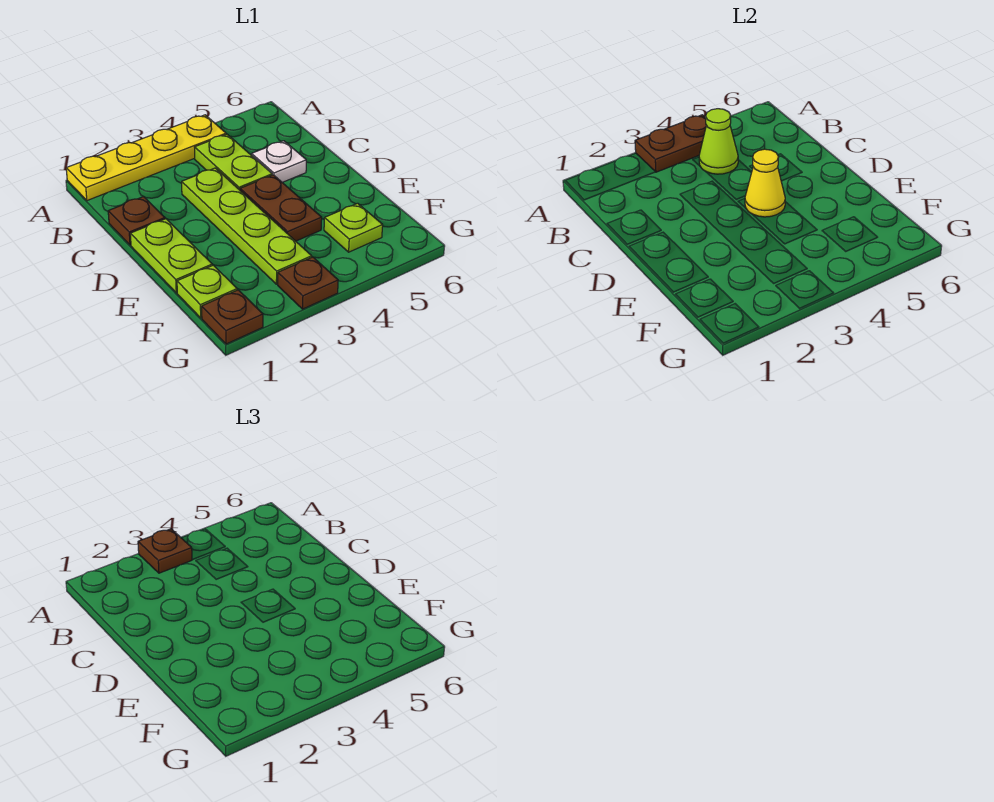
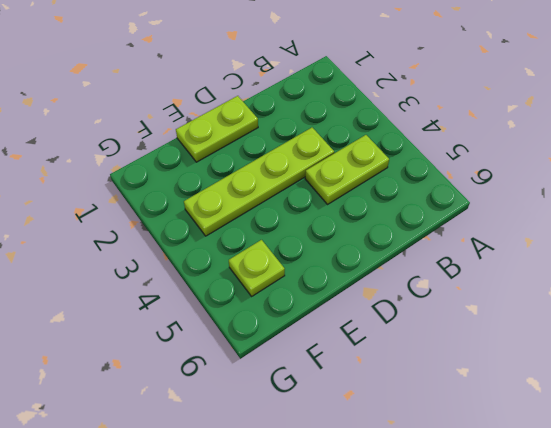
none -> yellow 1x4 plate [66,115,226,201]
none -> brown 1x1 plate [108,197,165,245]
none -> white 1x1 plate [252,141,306,182]

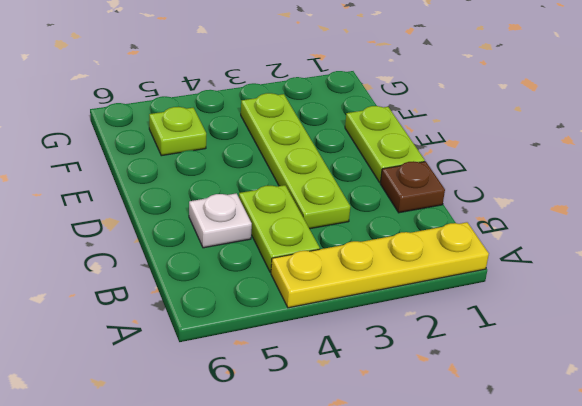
none -> brown 1x2 plate [240,175,322,241]
none -> lime 1x1 plate [177,265,237,318]
none -> brown 1x1 plate [202,290,263,344]

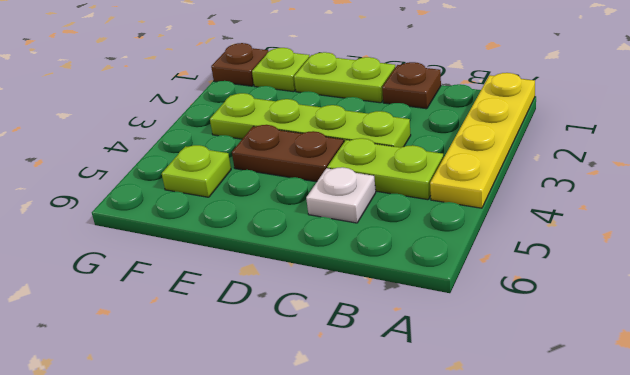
none -> brown 1x1 plate [278,257,338,309]
none -> brown 1x2 plate [635,115,706,172]
none -> lime 1x1 cone [699,109,738,174]

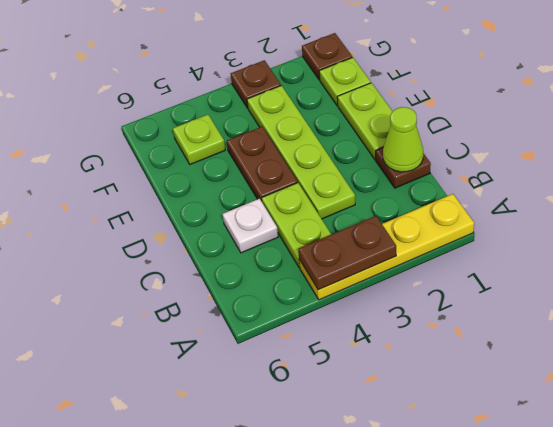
lime 1x1 cone [383,107,423,172] -> lime 1x1 cone moved to [699,109,738,174]
none -> yellow 1x1 cone [745,149,785,217]
none -> brown 1x1 plate [138,529,192,573]

